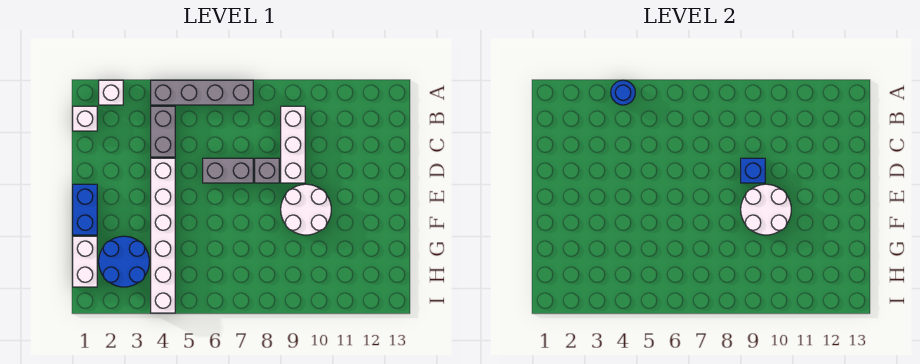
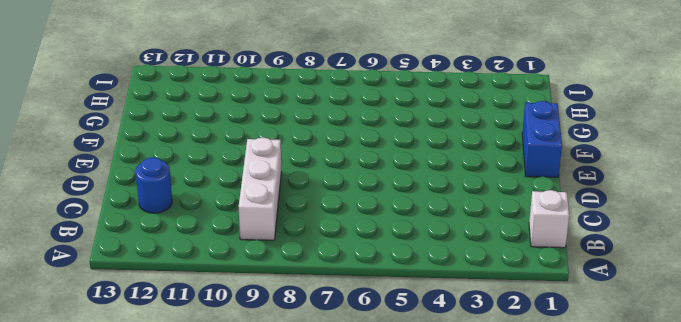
blue 1x1 round brick [136,157,172,213] -> blue 1x1 round brick moved to [611,80,635,105]
none -> white 1x1 brick [99,80,123,105]
none -> grey 1x4 brick [151,80,253,105]
none -> grey 1x2 brick [151,106,175,157]

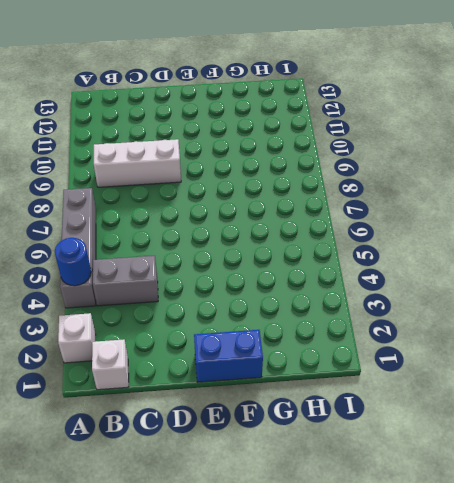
none -> white 1x6 brick [151,158,175,313]
none -> grey 1x2 brick [203,158,253,183]
none -> grey 1x1 brick [255,158,279,183]

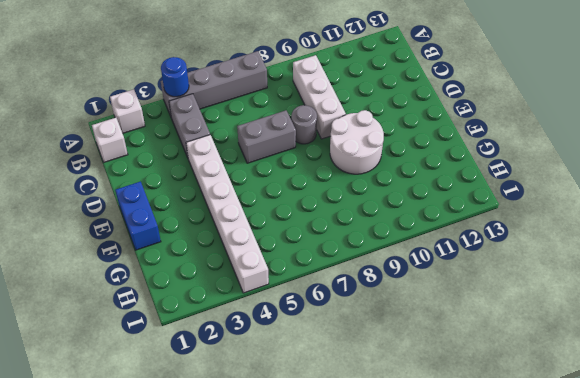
grey 1x1 round brick [291,105,317,144] -> grey 1x1 brick [255,158,279,183]
none -> white 1x2 brick [73,236,97,287]
none -> blue 2x2 round brick [99,236,149,287]
none -> blue 1x1 brick [741,158,765,183]

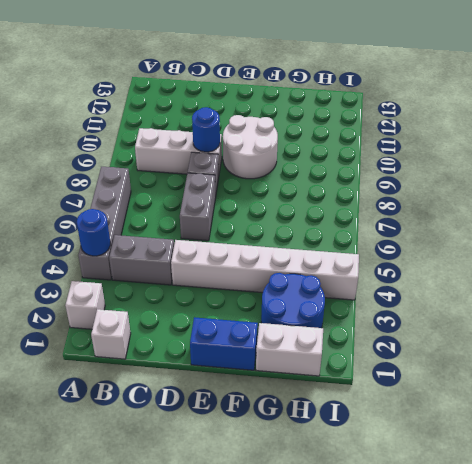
blue 1x1 round brick [192,107,220,152] -> blue 1x1 brick [741,158,765,183]
none -> white 2x2 round brick [741,184,791,235]

